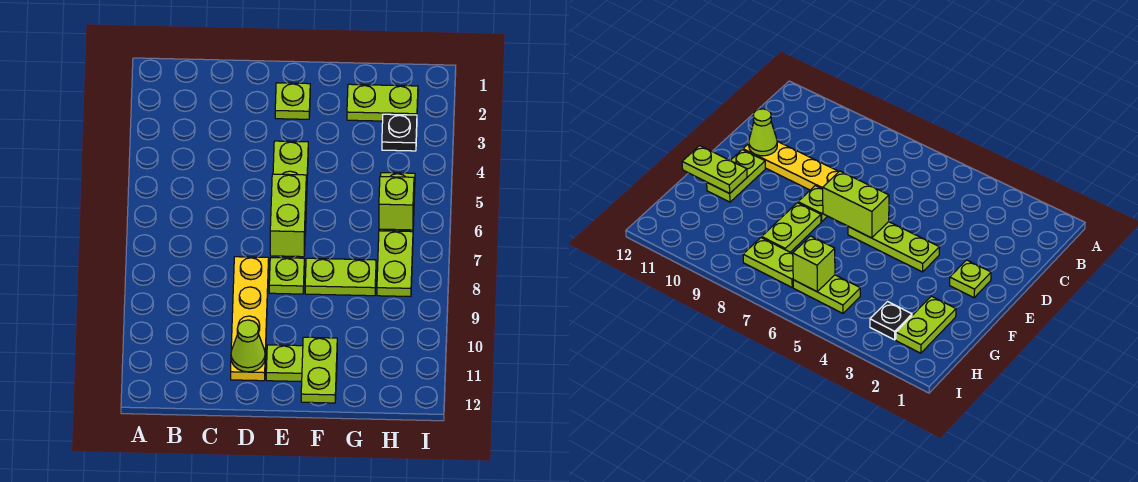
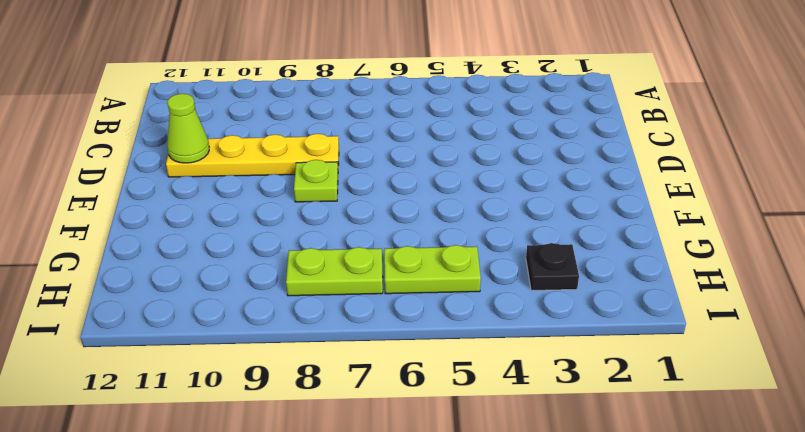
none -> lime 1x1 plate [275,83,310,119]
none -> lime 1x3 plate [273,141,308,234]
none -> lime 1x2 plate [266,345,337,381]

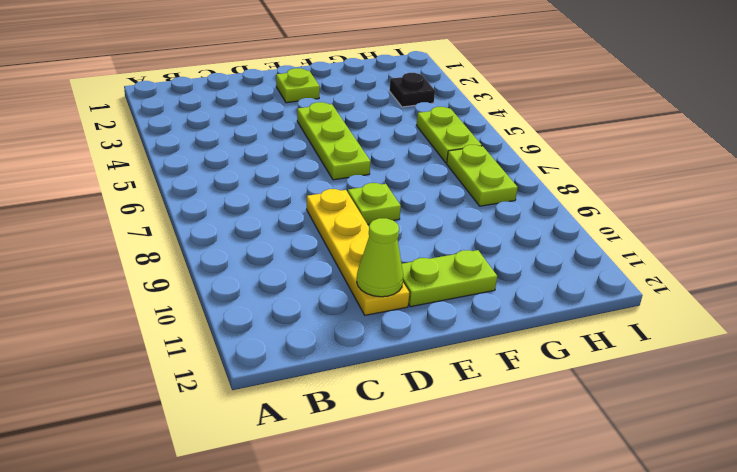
none -> lime 1x2 plate [305,258,376,296]
none -> lime 1x2 plate [347,84,418,121]
none -> lime 1x2 brick [270,174,306,257]

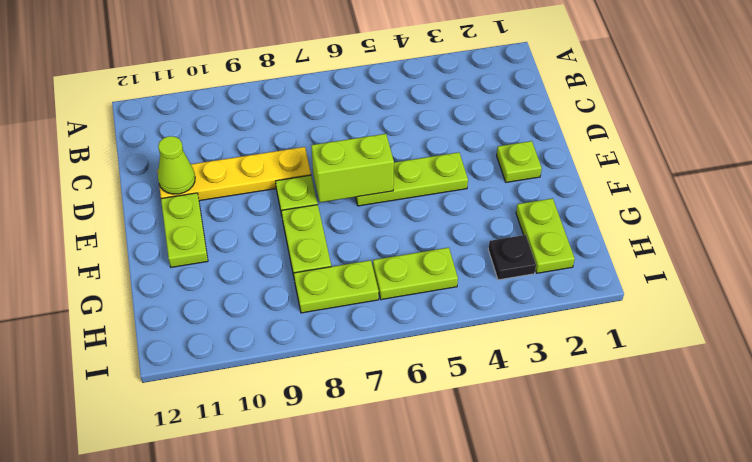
none -> lime 1x2 plate [301,337,337,403]
none -> lime 1x1 brick [379,177,414,230]

